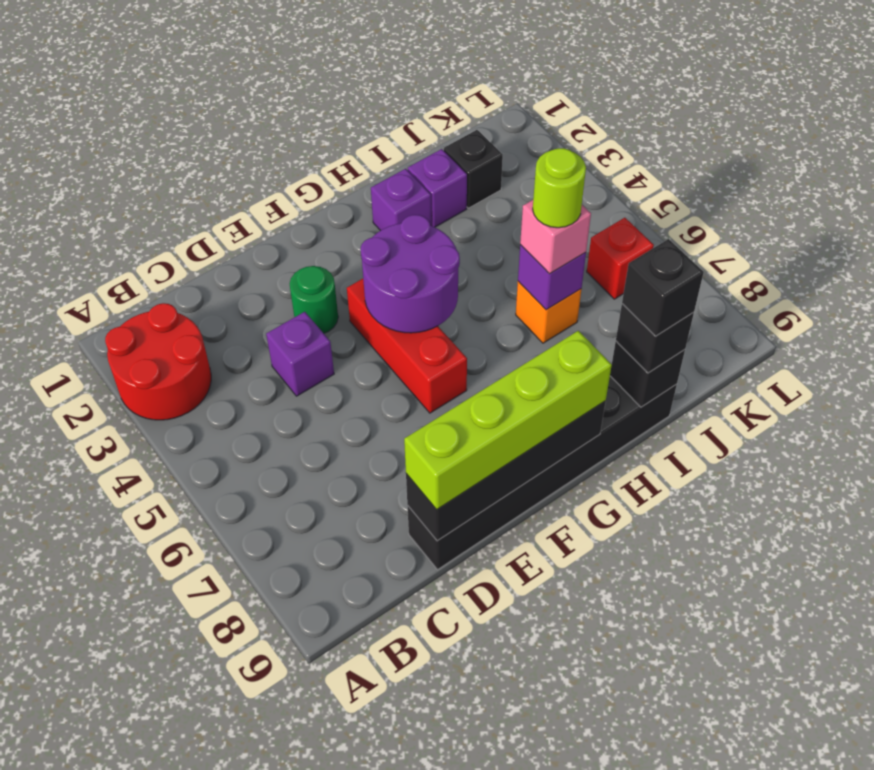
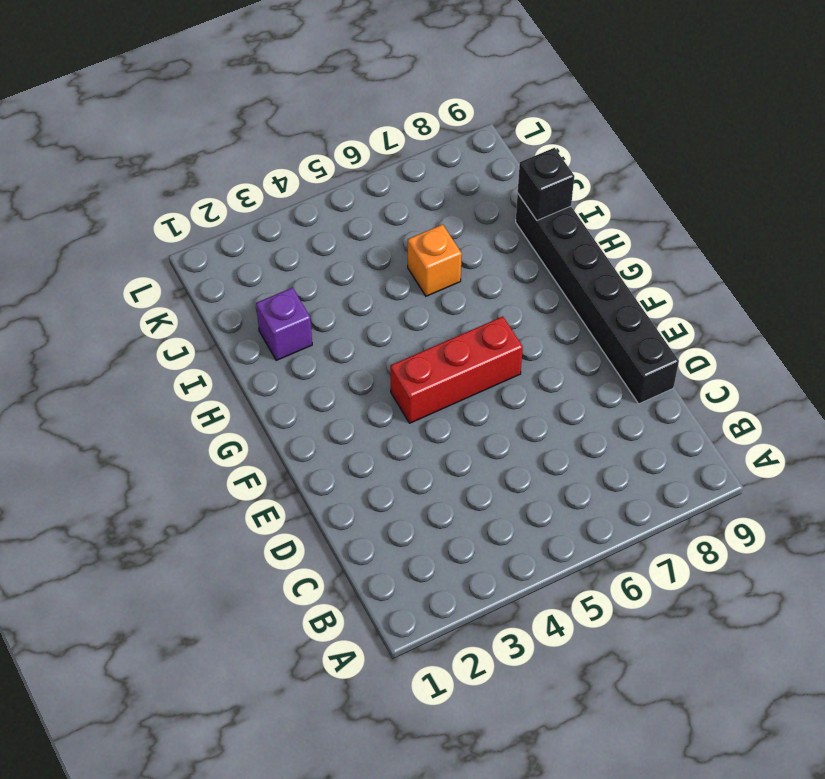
none -> red 2x2 round brick [105,303,211,420]
none -> purple 1x1 brick [266,312,334,396]
none -> green 1x1 round brick [290,266,338,333]

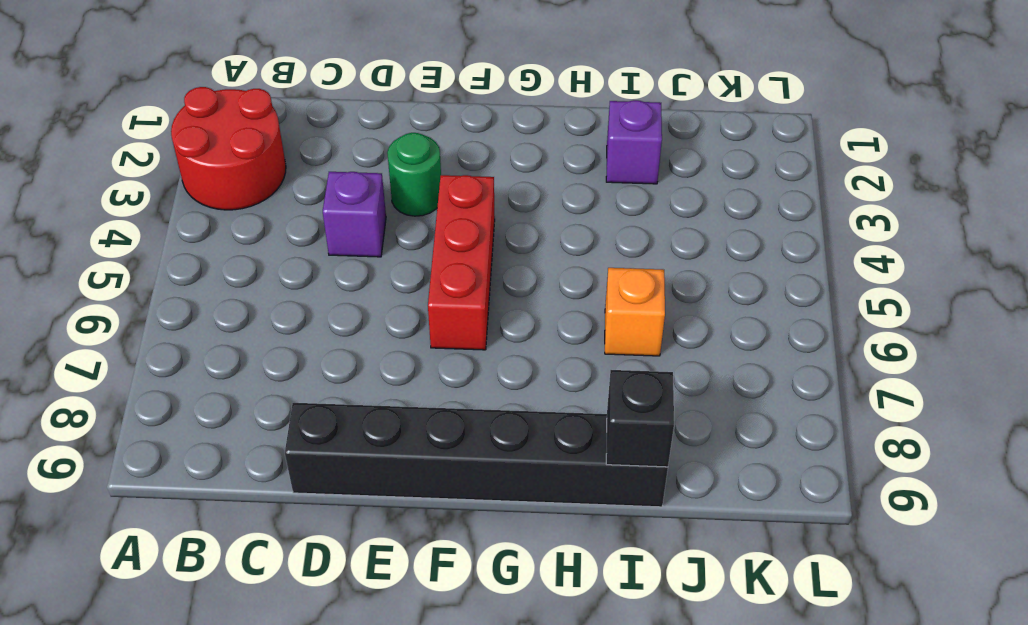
none -> purple 1x1 brick [371,169,431,231]
none -> black 1x1 brick [444,130,503,208]
none -> red 1x1 brick [587,218,654,299]

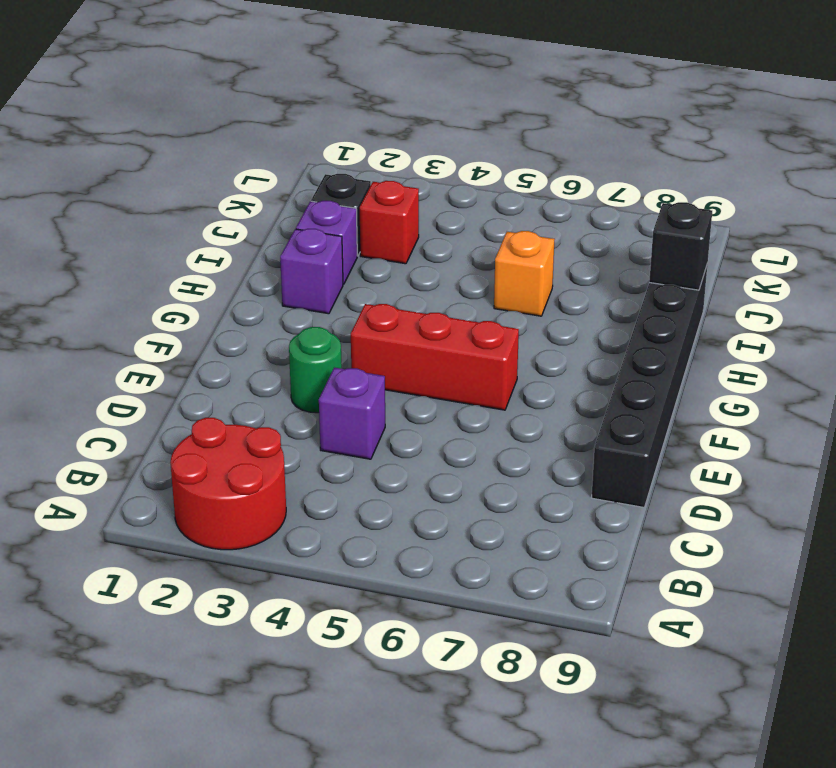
red 1x1 brick [360,181,419,264] -> red 1x1 brick moved to [587,218,654,299]
none -> black 1x4 brick [406,401,606,541]
none -> purple 2x2 round brick [361,215,460,333]
none -> purple 1x1 brick [518,245,586,310]

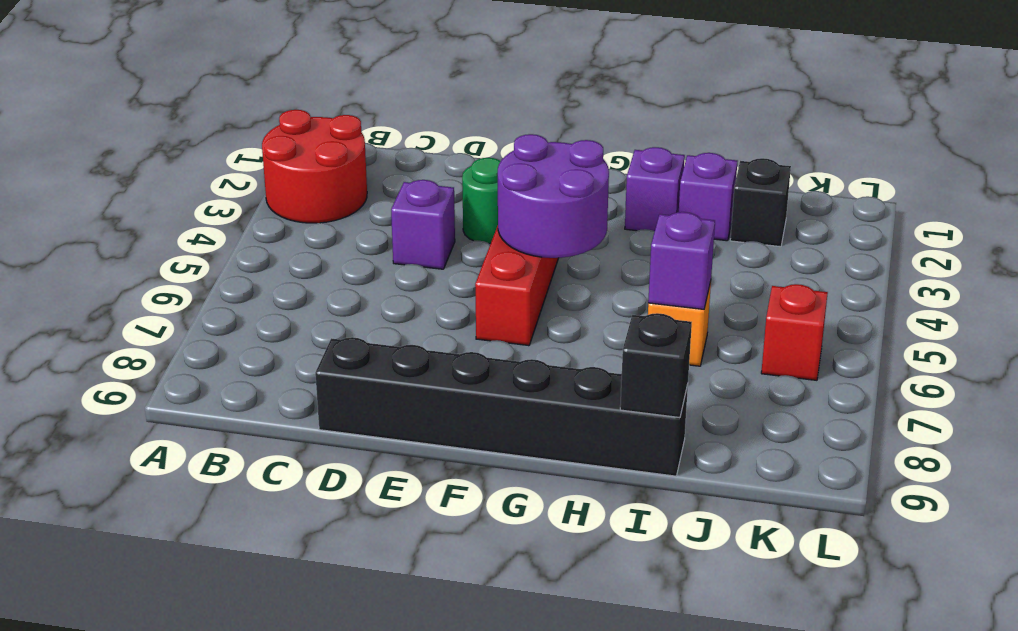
none -> black 1x4 brick [406,401,606,541]
none -> lime 1x4 brick [404,331,612,509]
none -> pink 1x1 brick [520,200,591,274]

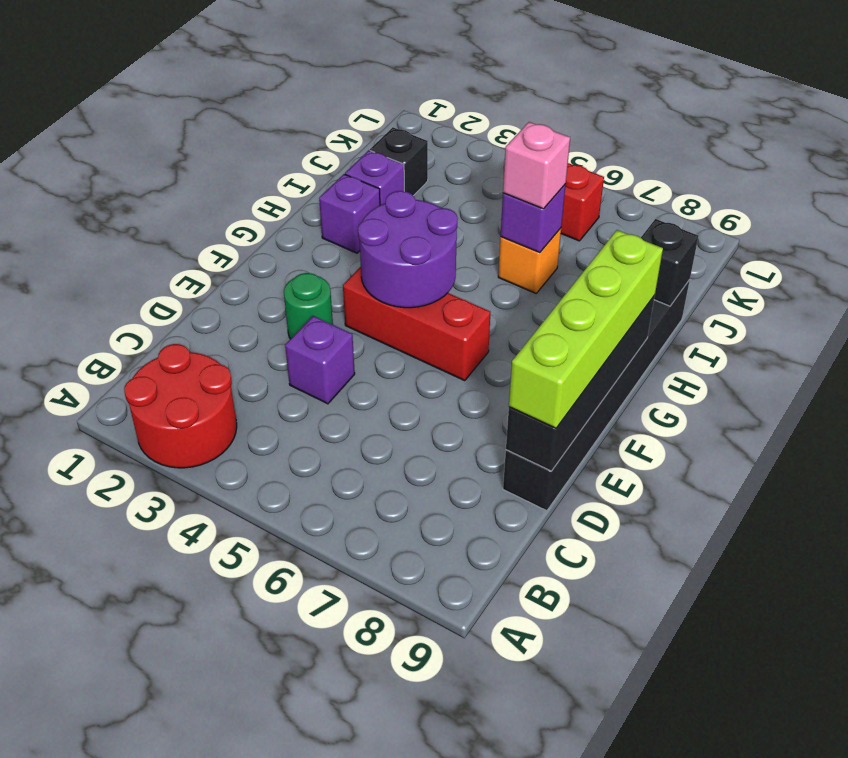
none -> black 1x1 brick [616,304,694,373]
none -> lime 1x1 round brick [533,148,586,228]
none -> black 1x1 brick [622,239,704,336]

